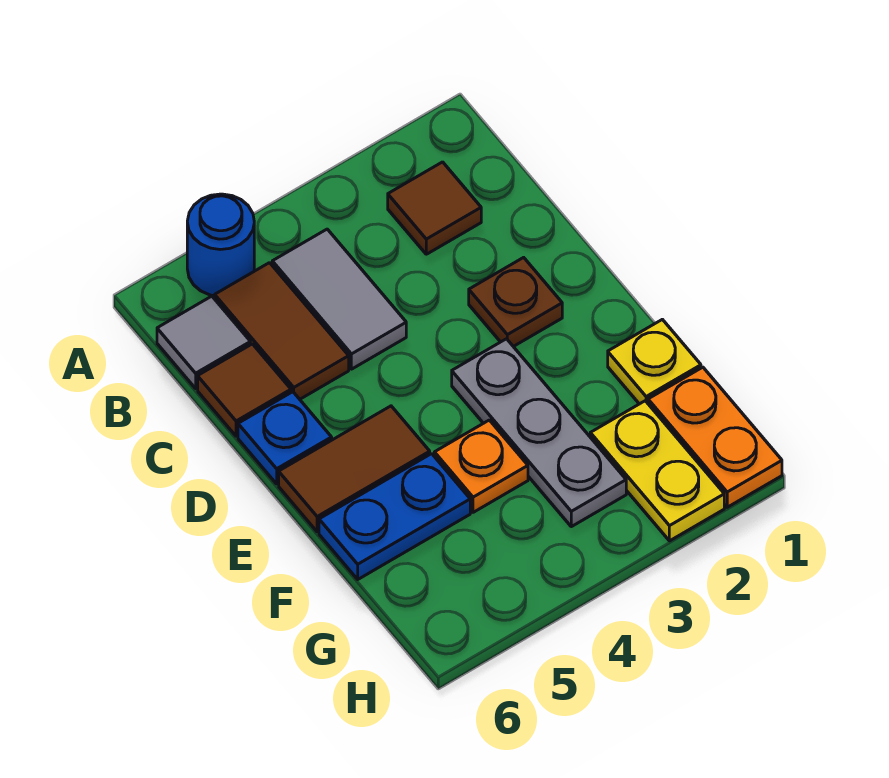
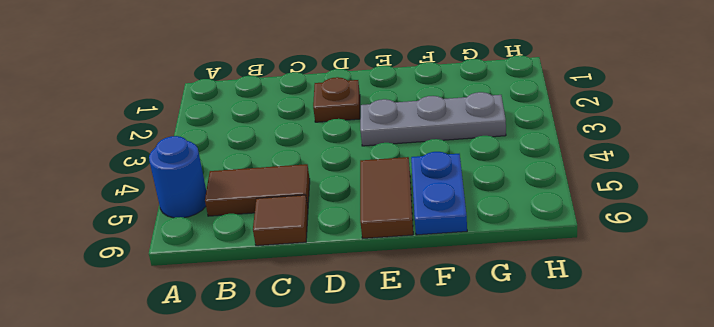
none -> brown 1x1 tile [388,162,481,254]
none -> grey 1x2 tile [272,229,406,369]
none -> grey 1x1 tile [157,296,250,388]

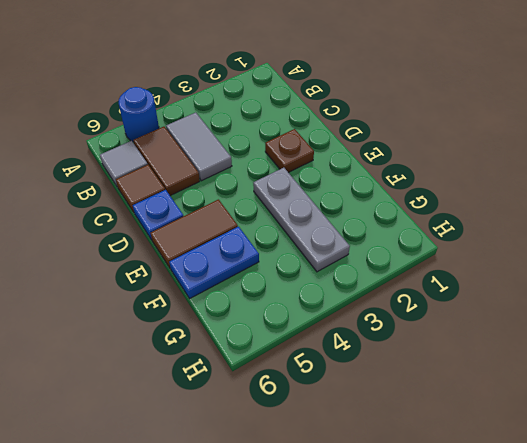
none -> brown 1x1 tile [388,162,481,254]
none -> yellow 1x1 plate [608,319,701,404]
none -> orange 1x1 plate [434,420,528,512]

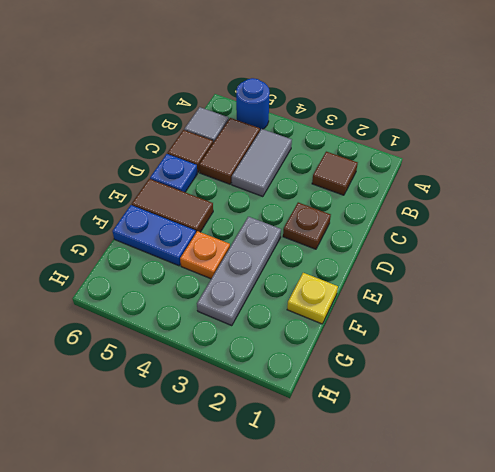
none -> orange 1x2 plate [648,367,782,507]
none -> yellow 1x2 plate [590,401,724,541]

